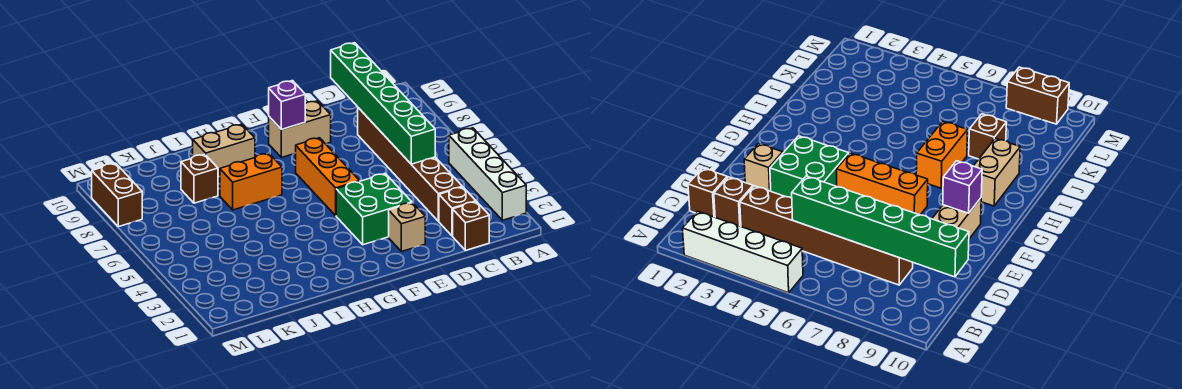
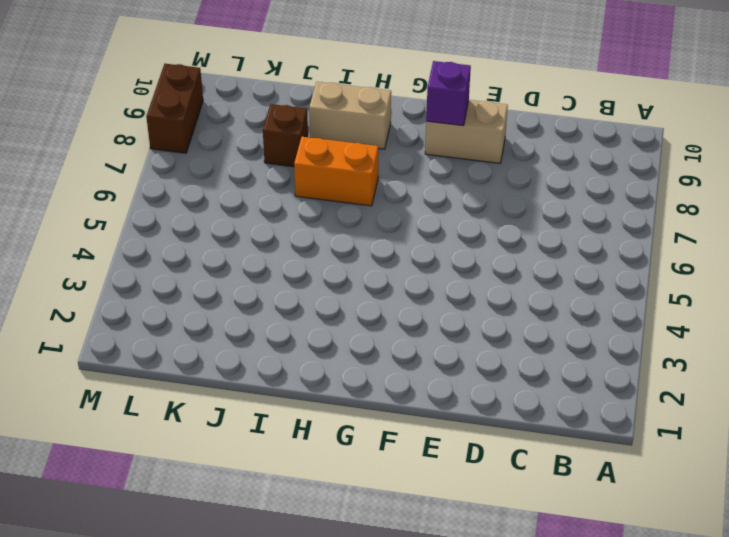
none -> white 1x4 brick [449,128,526,220]
none -> brown 1x1 brick [453,202,489,250]
none -> brown 1x1 brick [439,187,476,236]

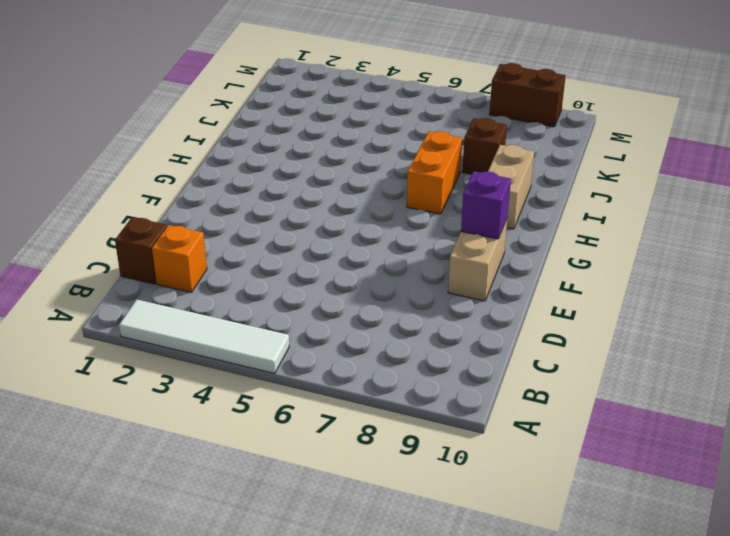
white 1x4 tile [119,300,289,373] -> white 1x4 brick [449,128,526,220]
orange 1x1 brick [152,225,207,292] -> brown 1x1 brick [439,187,476,236]
none -> brown 1x6 brick [358,108,462,221]
none -> tan 1x1 brick [389,203,425,252]
none -> green 2x2 brick [336,174,412,245]

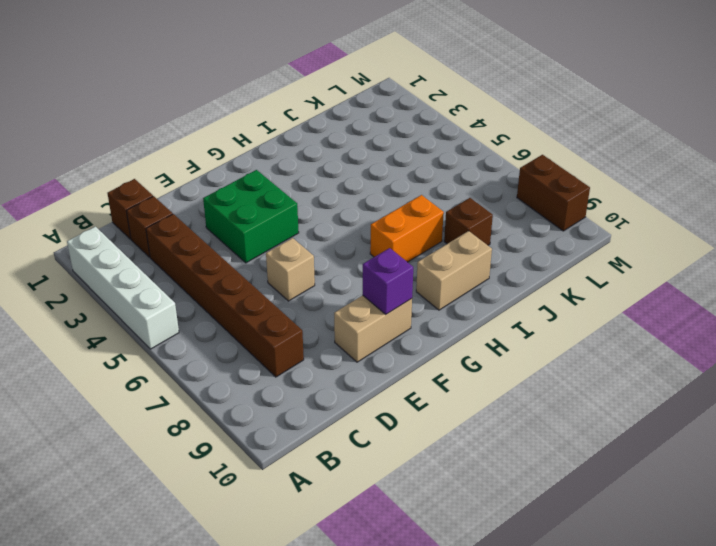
tan 1x1 brick [266,238,315,301] -> tan 1x1 brick moved to [389,203,425,252]
none -> orange 1x3 brick [296,138,360,215]
none -> green 1x6 brick [331,43,435,164]

